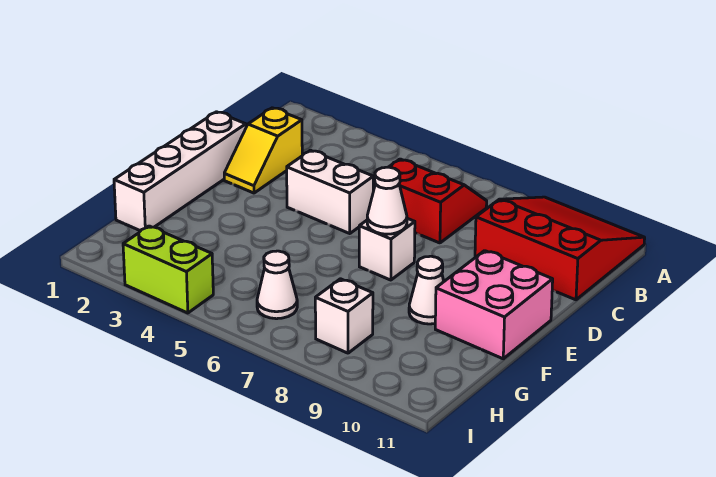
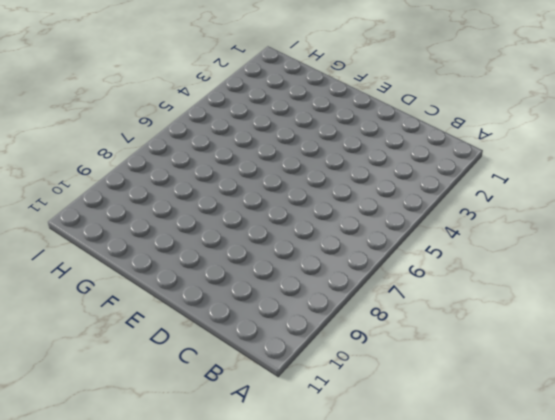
none -> red 3x3 slope [475,197,645,300]
none -> red 2x2 slope [389,159,487,243]
none -> yellow 1x2 slope [224,108,302,193]

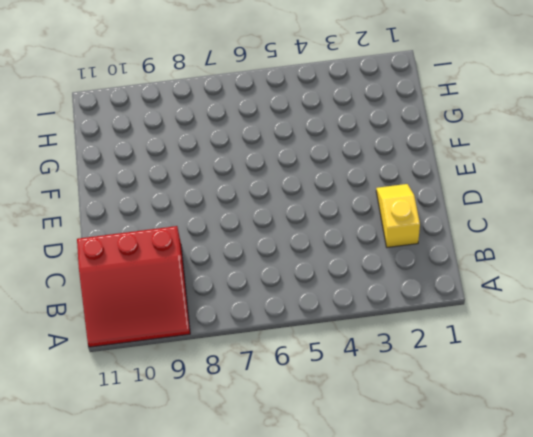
none -> red 2x2 slope [389,159,487,243]
none -> white 1x4 brick [114,112,246,231]
none -> white 1x2 brick [287,150,373,233]

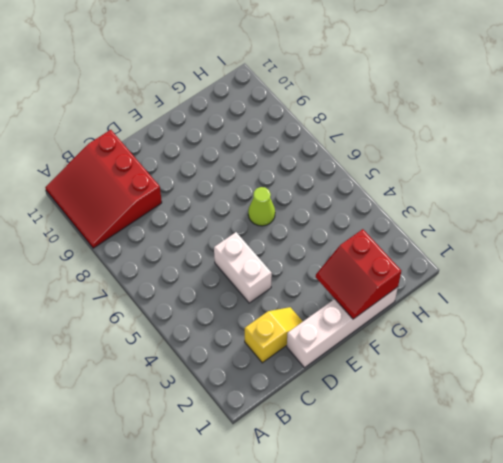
red 2x2 slope [316,229,401,319] -> red 2x2 slope moved to [389,159,487,243]
lime 1x1 cone [248,187,275,226] -> none
none -> white 1x1 brick [359,218,415,280]
none -> pink 2x2 brick [435,251,553,359]
none -> white 1x1 cone [409,256,444,324]

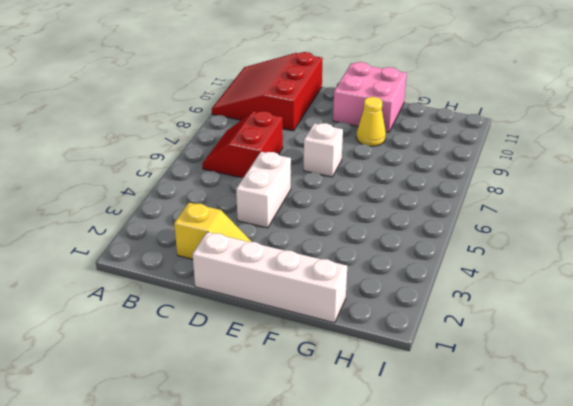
yellow 1x1 cone [356,97,386,146] -> white 1x1 cone [409,256,444,324]
none -> white 1x1 cone [257,251,297,319]
none -> white 1x1 brick [315,279,373,353]
none -> lime 1x2 brick [123,226,213,313]

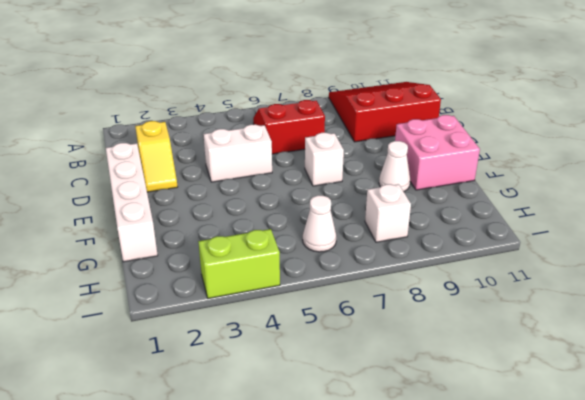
none -> white 1x1 cone [367,167,407,234]

